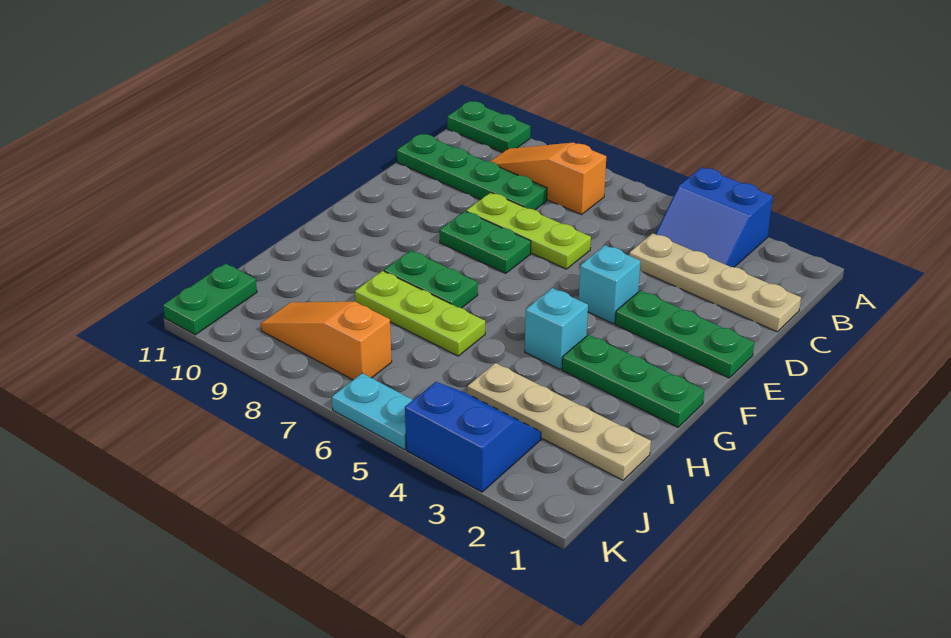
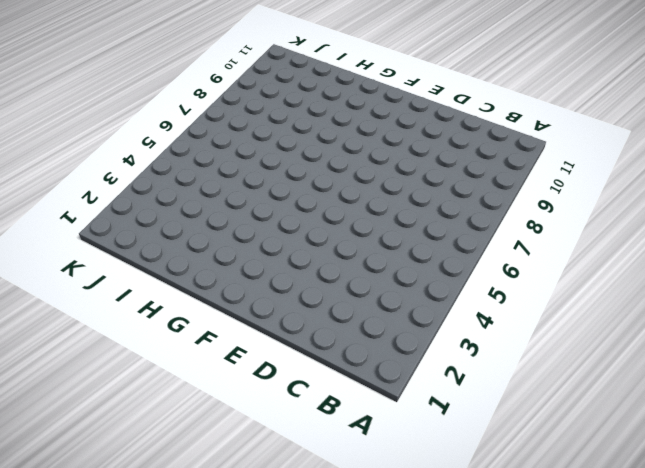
none -> blue 2x2 slope [656,167,773,267]
none -> green 1x2 plate [447,101,530,153]
none -> orange 1x3 slope [490,143,606,215]

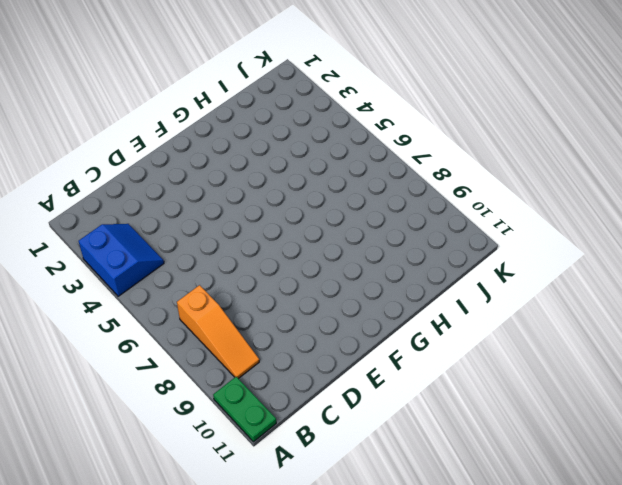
none -> tan 1x4 plate [629,233,801,332]
none -> green 1x4 plate [397,134,547,210]
none -> lime 1x3 plate [466,193,591,269]

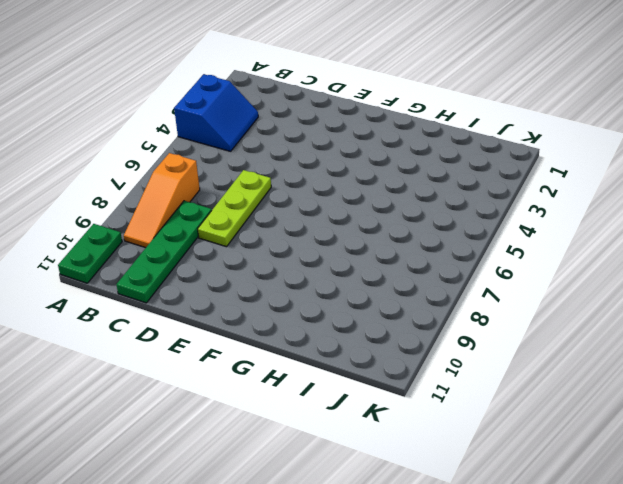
none -> tan 1x4 plate [629,233,801,332]
none -> green 1x3 plate [615,290,754,378]
none -> cyan 1x1 brick [579,245,641,324]

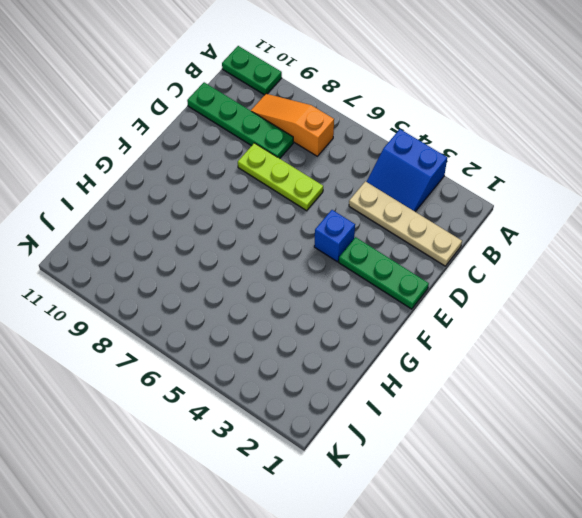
blue 1x1 brick [314,210,355,262] -> cyan 1x1 brick [579,245,641,324]
none -> green 1x2 plate [440,211,531,273]
none -> green 1x3 plate [562,335,704,427]
none -> cyan 1x1 brick [525,288,588,369]

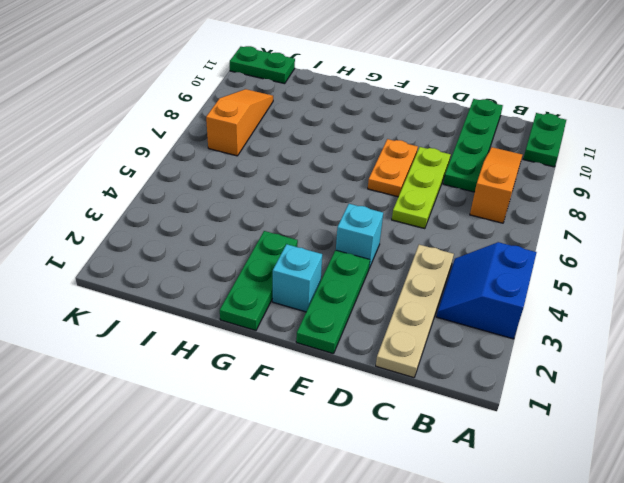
orange 1x2 plate [368,139,418,197] -> green 1x2 plate [440,211,531,273]
cyan 1x1 brick [273,244,322,312] -> cyan 1x1 brick moved to [525,288,588,369]
none -> green 1x2 plate [384,250,478,308]
none -> lime 1x3 plate [355,271,485,356]
none -> tan 1x4 plate [467,363,651,480]

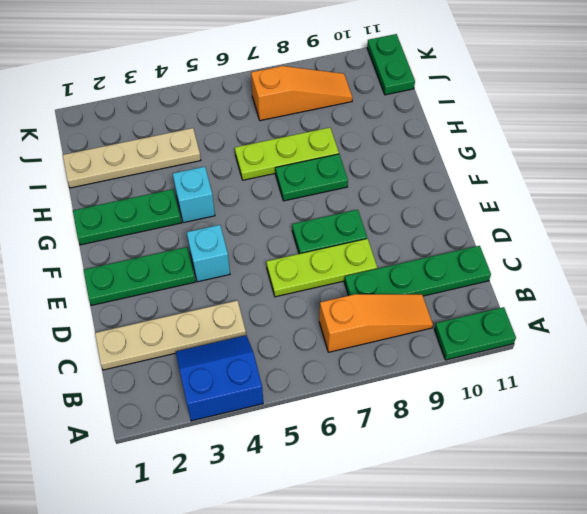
none -> blue 2x2 slope [405,382,541,492]
none -> cyan 1x2 plate [332,373,413,450]

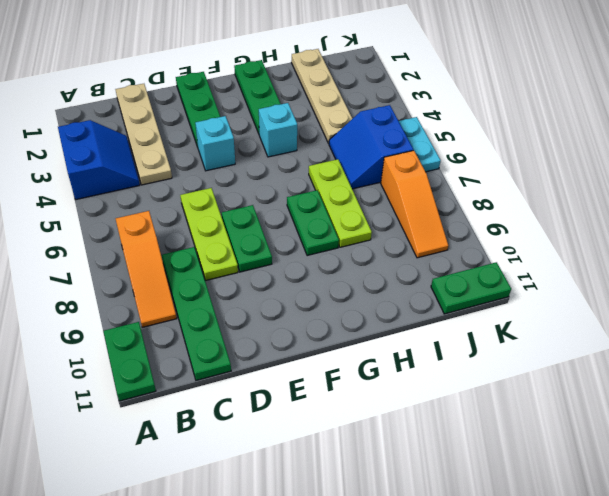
blue 2x2 slope [329,105,413,189] -> blue 2x2 slope moved to [405,382,541,492]

